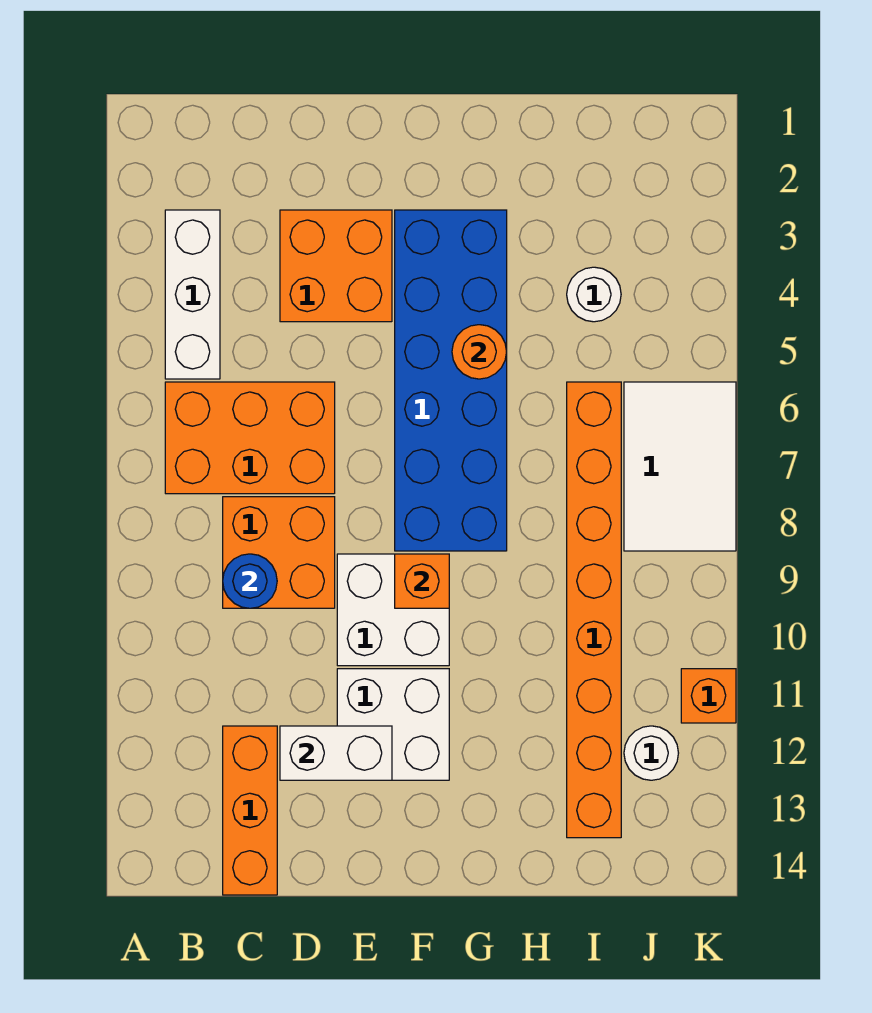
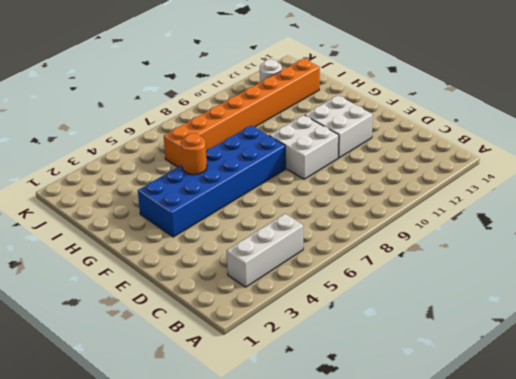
none -> orange 2x3 brick [165,382,335,494]
none -> orange 2x2 brick [223,497,335,608]
none -> orange 1x3 brick [223,726,277,895]

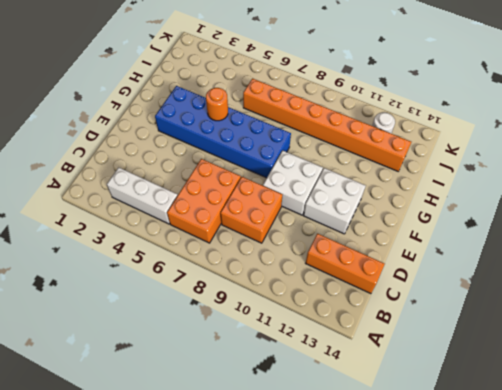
none -> orange 2x2 brick [280,210,392,322]
none -> white 1x1 round brick [567,267,621,322]
none -> white 2x3 tile [624,382,736,551]

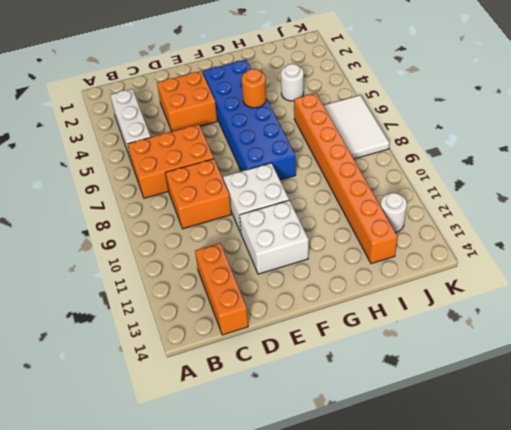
none -> orange 1x1 brick [681,669,736,723]
none -> blue 1x1 round brick [223,554,277,608]
none -> white 1x2 brick [280,726,392,780]

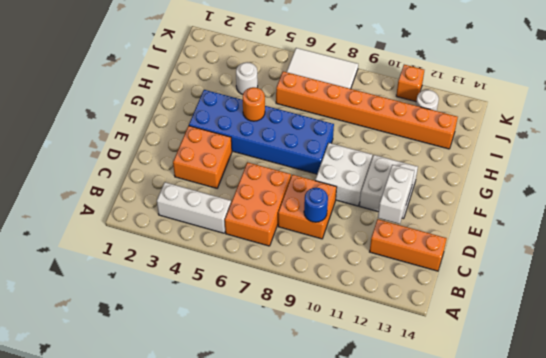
none -> orange 1x1 brick [395,554,449,608]

